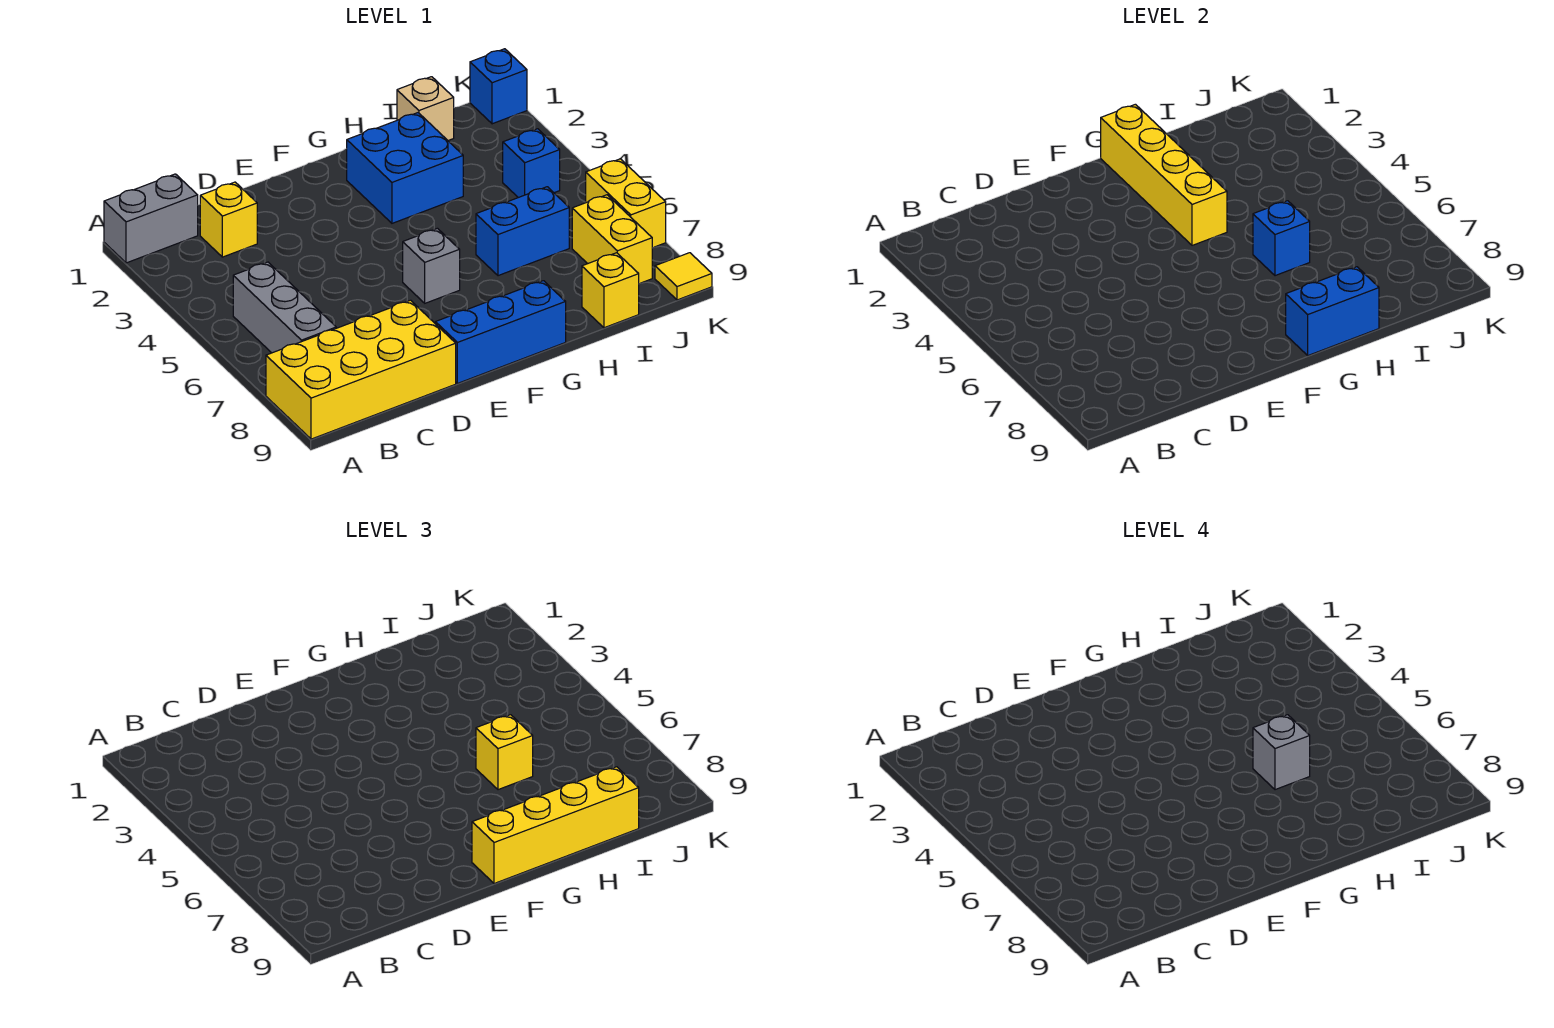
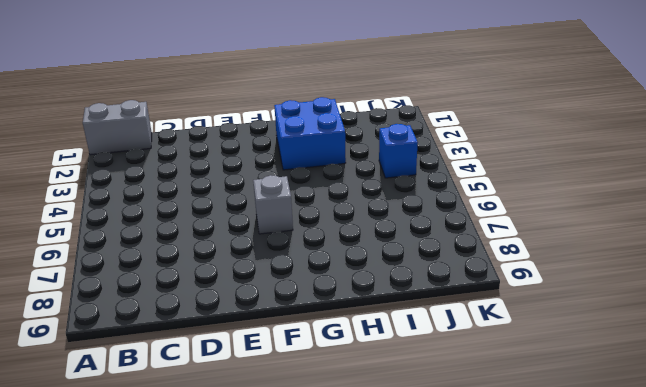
none -> yellow 2x4 brick [266,300,456,439]
none -> grey 1x3 brick [233,262,336,353]
none -> yellow 1x1 brick [200,182,257,257]

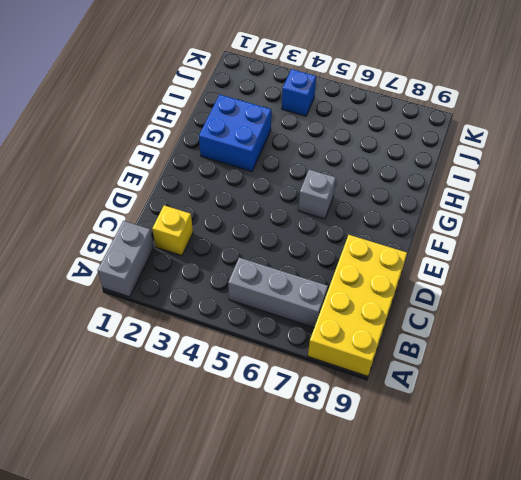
none -> blue 1x3 brick [435,281,566,383]
none -> blue 1x2 brick [476,187,569,276]
none -> tan 1x1 brick [397,77,454,140]

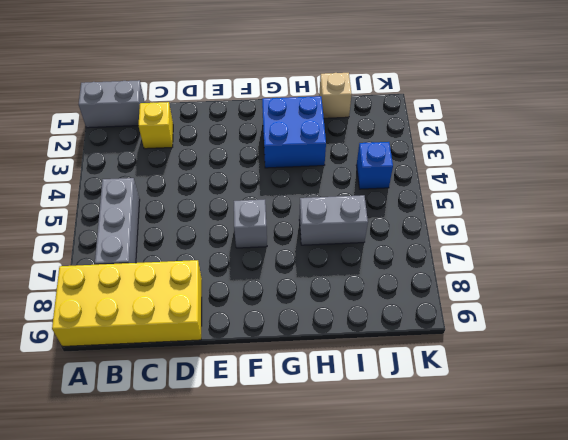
grey 1x2 brick [299,195,368,245] -> blue 1x2 brick [476,187,569,276]
none -> blue 1x3 brick [435,281,566,383]
none -> yellow 1x1 brick [582,253,639,328]
none -> yellow 1x2 brick [572,195,652,284]

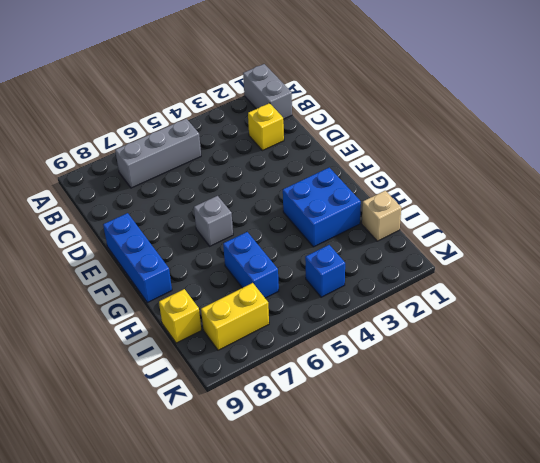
none -> yellow 2x4 brick [266,300,456,439]
none -> blue 1x1 brick [470,49,527,124]
none -> yellow 1x2 brick [586,159,666,248]

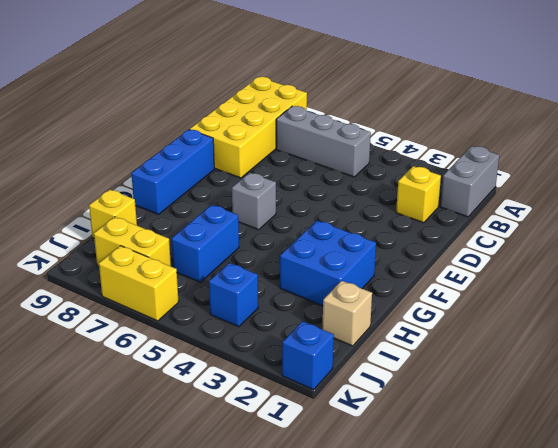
none -> yellow 1x1 tile [655,253,712,300]
none -> yellow 1x4 brick [1101,104,1227,245]
none -> blue 1x2 brick [1286,267,1379,355]

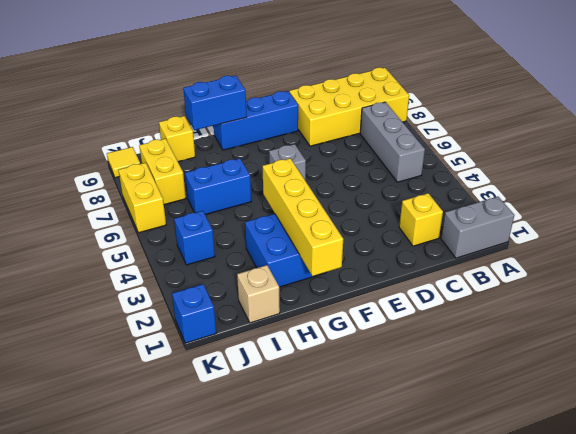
none -> blue 1x1 brick [1253,201,1310,276]
none -> yellow 1x4 brick [472,767,639,884]
none -> yellow 1x1 brick [476,715,533,790]

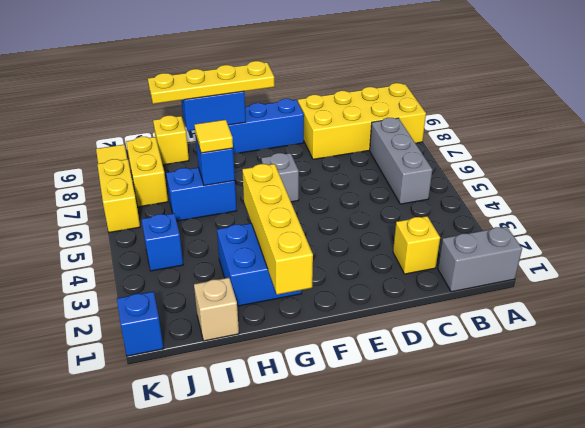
yellow 1x4 plate [148,61,275,104] -> yellow 1x4 brick [472,767,639,884]
yellow 1x1 tile [195,120,233,153] -> yellow 1x1 brick [476,715,533,790]
none -> grey 1x1 brick [1253,715,1310,790]

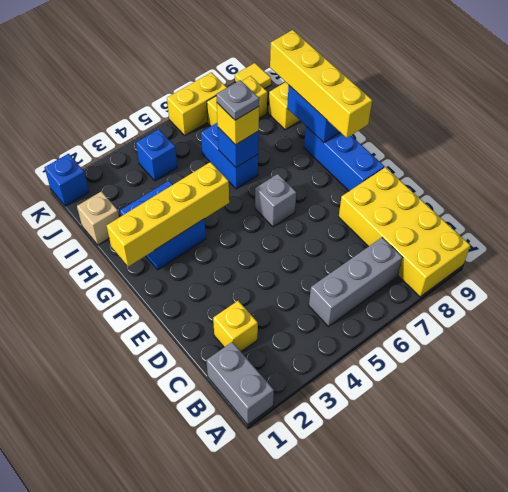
grey 1x1 plate [216,80,259,120] -> grey 1x1 brick [1253,715,1310,790]

